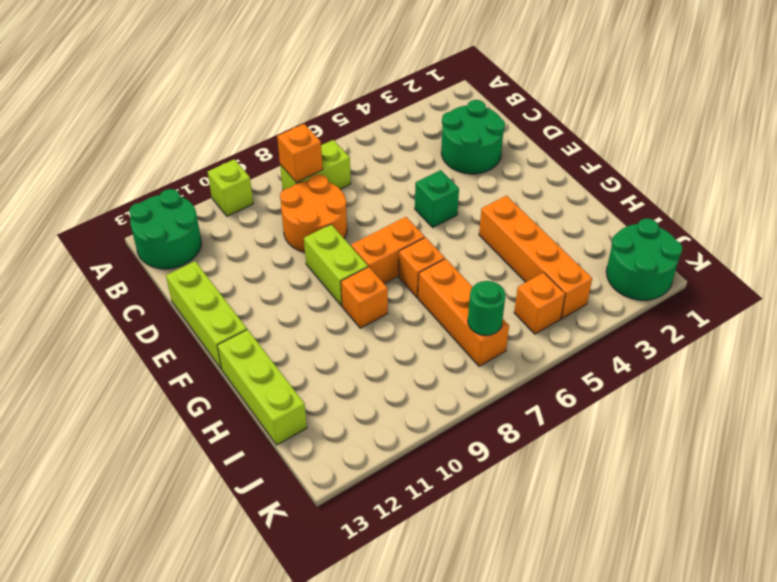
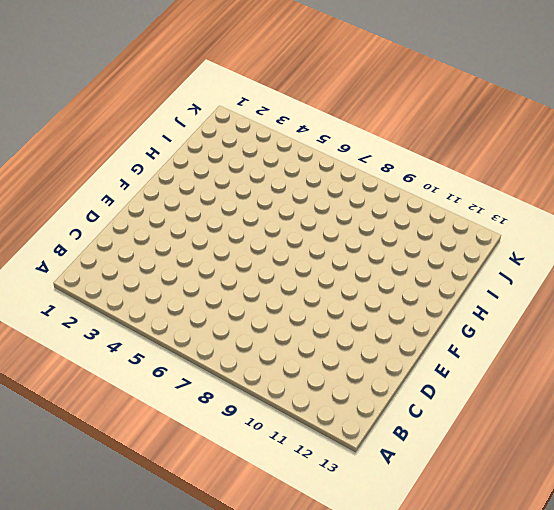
none -> lime 1x1 brick [208,159,253,216]
none -> green 2x2 round brick [129,189,201,269]
none -> lime 1x2 brick [280,140,351,190]

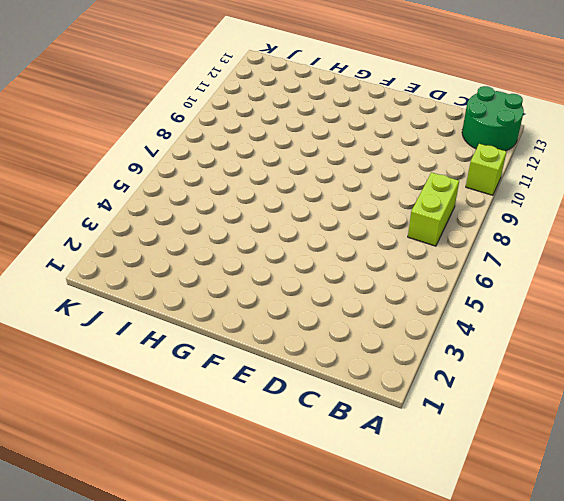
none -> green 2x2 round brick [441,100,505,174]
none -> orange 2x2 round brick [280,175,347,252]
none -> lime 1x3 brick [166,261,247,369]

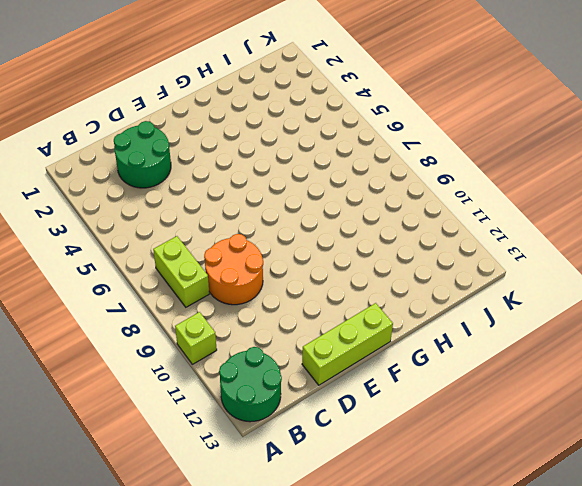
none -> green 1x1 brick [415,170,459,227]
none -> lime 1x2 brick [304,225,368,306]
none -> orange 1x2 brick [351,217,425,283]

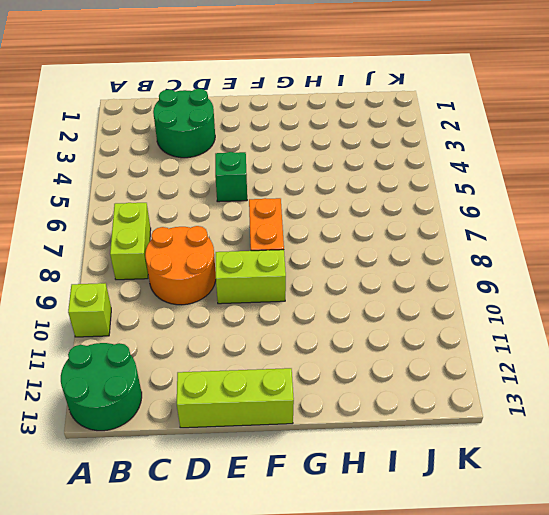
none -> orange 1x4 brick [479,196,592,319]
none -> orange 1x1 brick [399,237,445,298]
none -> orange 1x1 brick [341,267,388,328]

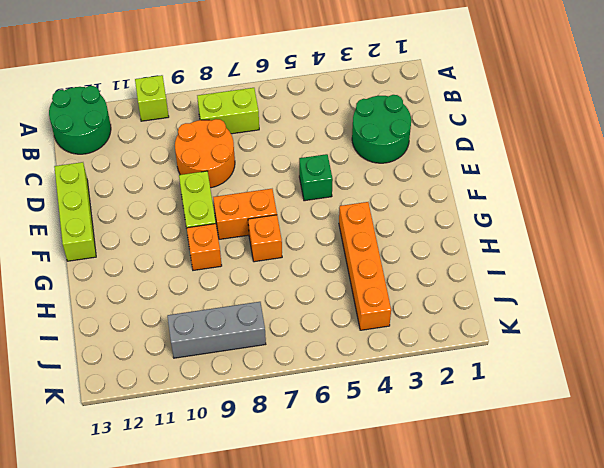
grey 1x3 brick [167,302,266,358] -> none
none -> lime 1x3 brick [217,329,307,445]
none -> orange 1x3 brick [418,259,509,366]
none -> green 2x2 round brick [606,218,682,300]

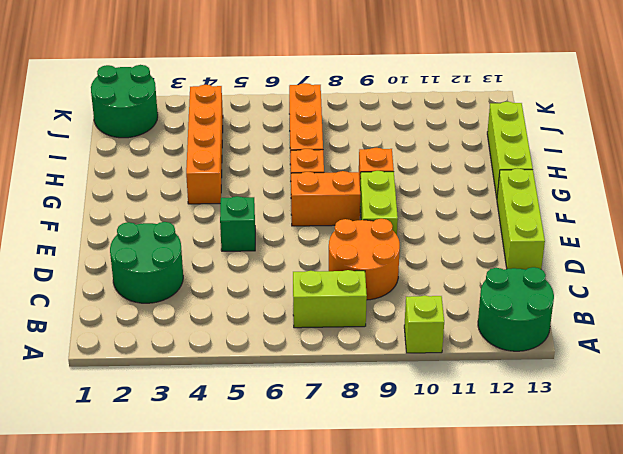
none -> orange 1x1 brick [514,273,565,334]
none -> orange 1x1 brick [277,124,323,182]
none -> green 1x1 round brick [468,281,506,335]

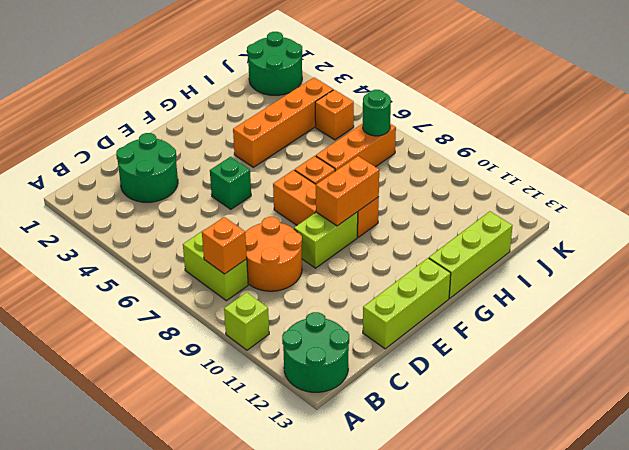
orange 1x2 brick [316,156,379,226] -> none

